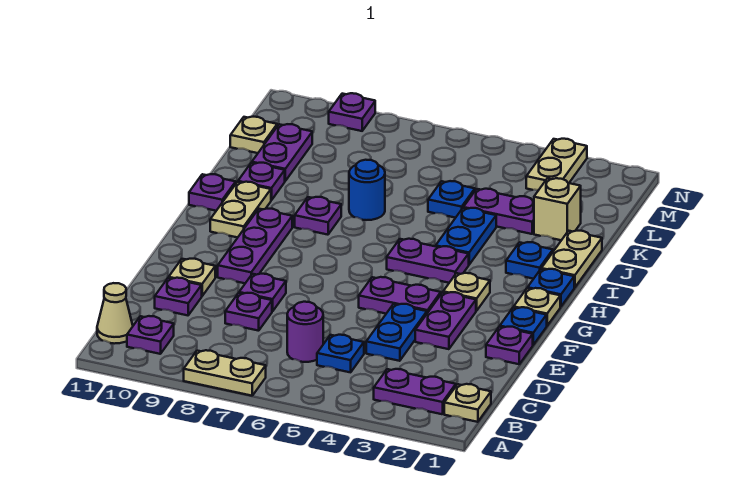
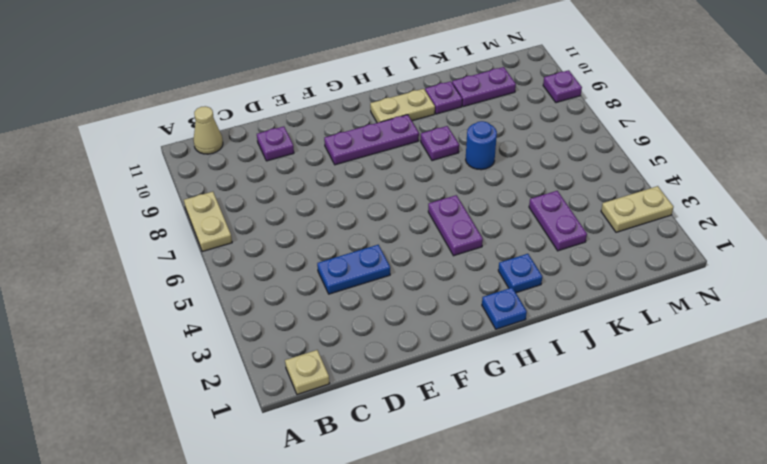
none -> purple 1x2 plate [374,369,456,414]
none -> purple 1x1 plate [127,316,174,354]
none -> blue 1x1 plate [317,335,364,372]
none -> purple 1x1 round brick [287,302,323,362]

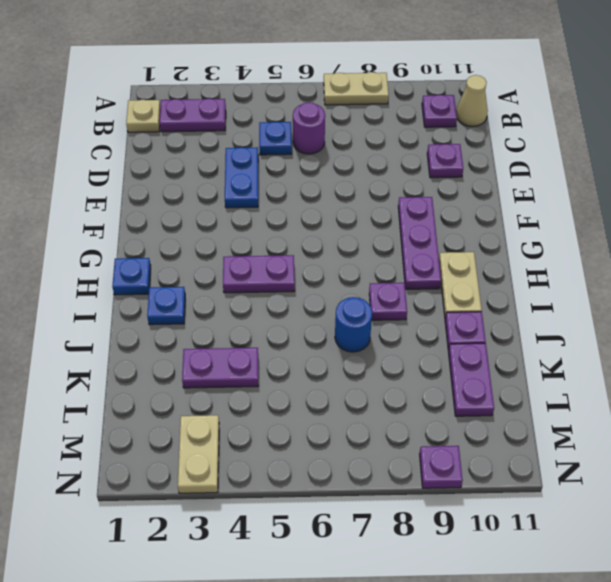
none -> purple 1x1 plate [225,293,272,331]
none -> purple 1x1 plate [486,327,533,364]
none -> purple 1x2 plate [415,292,476,349]
none -> purple 1x1 plate [239,274,286,311]

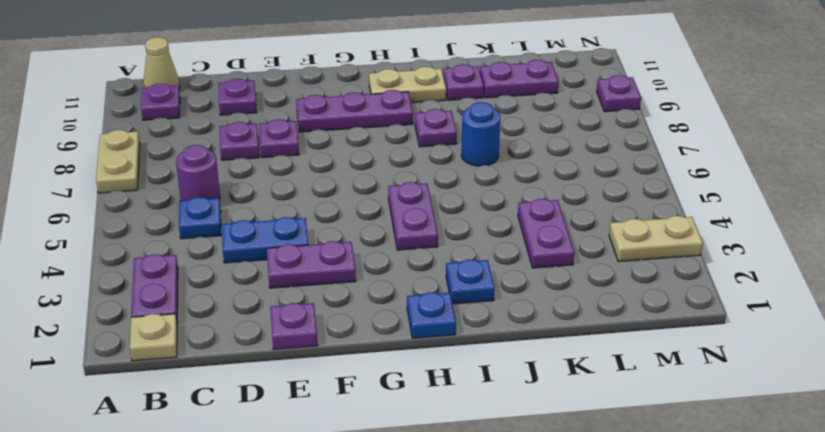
none -> tan 1x1 plate [169,259,215,296]
none -> blue 1x1 plate [500,307,547,345]
none -> purple 1x2 plate [359,277,441,314]
none -> tan 1x1 plate [514,288,560,326]

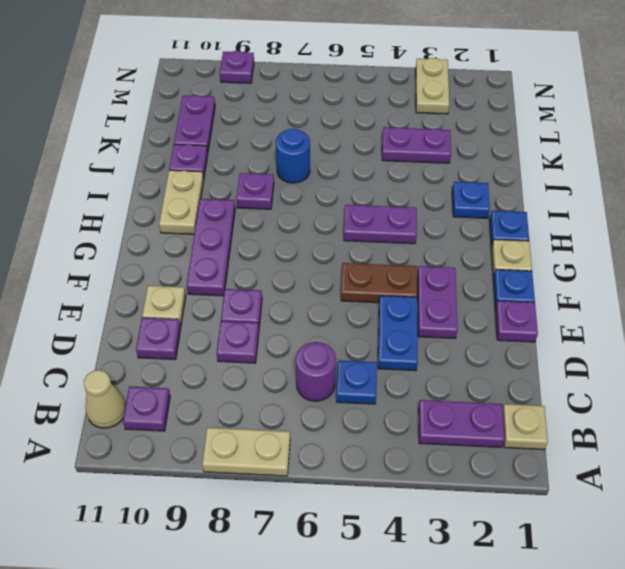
brown 1x2 plate [341,263,417,303] -> purple 1x2 plate [359,277,441,314]
none -> tan 1x1 plate [443,273,490,311]
none -> tan 1x2 plate [541,231,602,288]
none -> blue 1x2 plate [436,208,496,264]
none -> purple 1x1 plate [189,174,236,211]

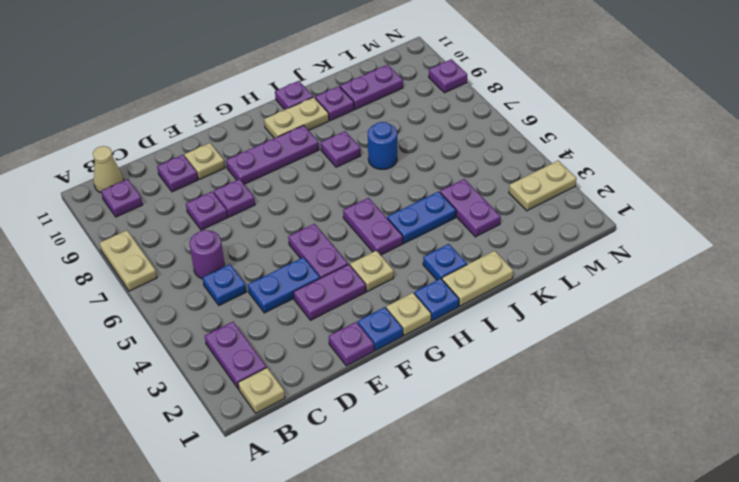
none -> tan 1x1 brick [534,178,581,240]
none -> blue 1x1 plate [428,181,475,218]
none -> tan 1x1 plate [230,117,277,153]

